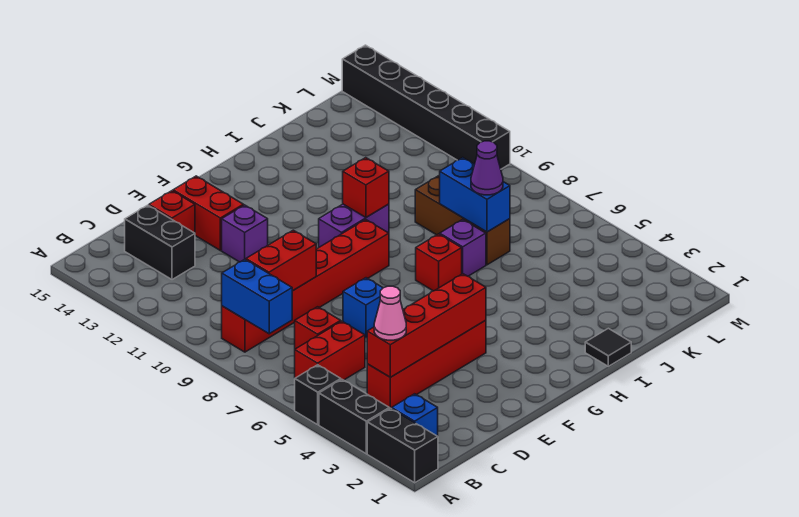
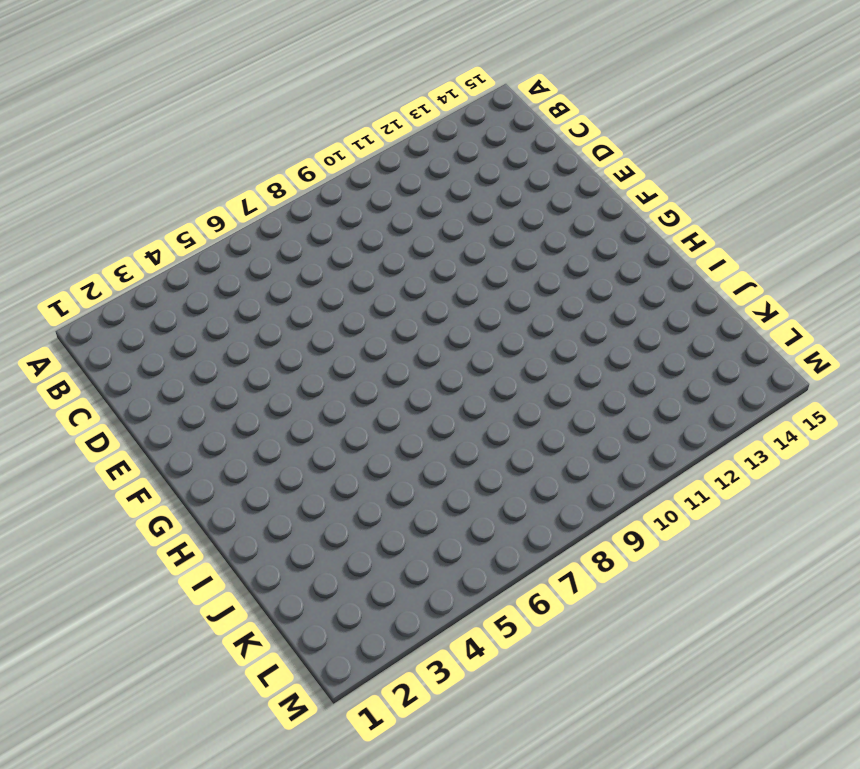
none -> black 1x2 brick [367,408,438,483]
none -> black 1x2 brick [319,379,389,454]
none -> black 1x1 brick [295,365,341,425]

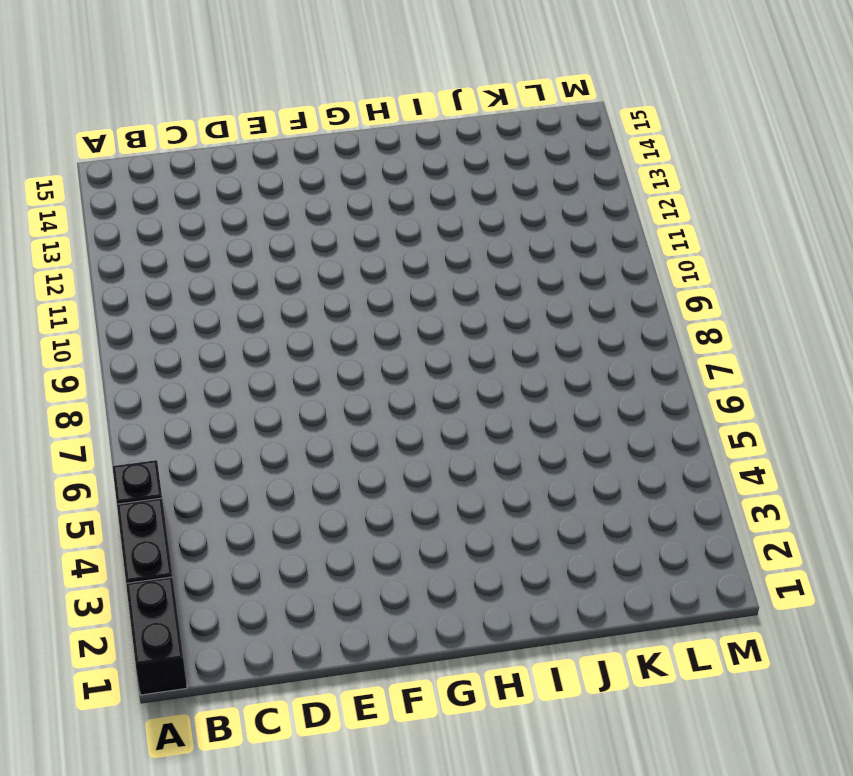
none -> blue 1x1 brick [392,394,438,436]
none -> red 1x2 brick [295,321,365,380]
none -> red 1x6 brick [222,220,389,352]

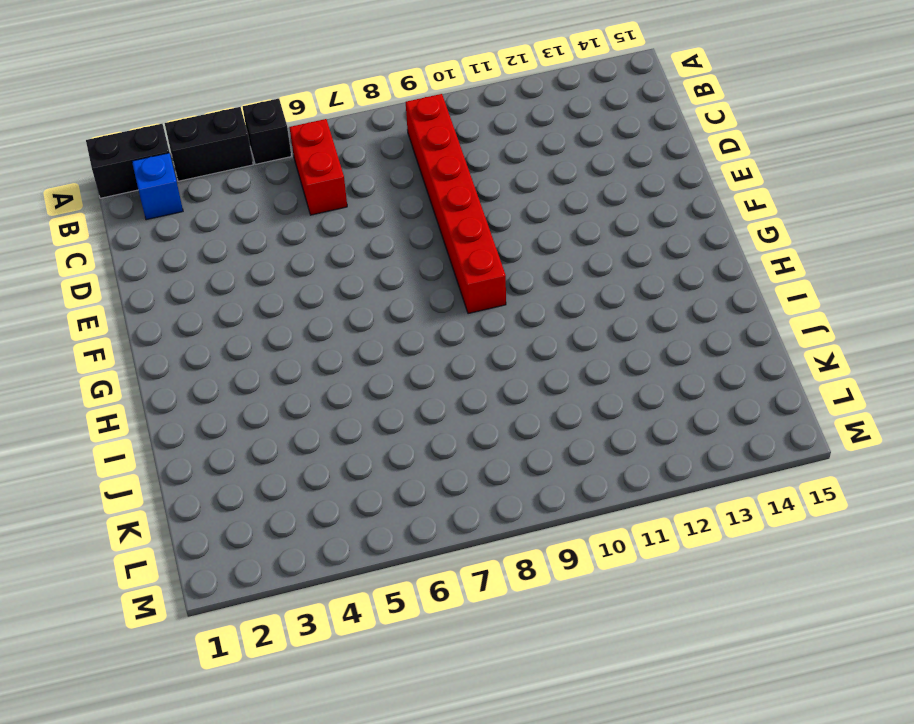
none -> red 1x4 brick [367,320,486,409]
none -> red 1x1 brick [295,307,341,349]
none -> black 1x2 brick [125,205,195,280]

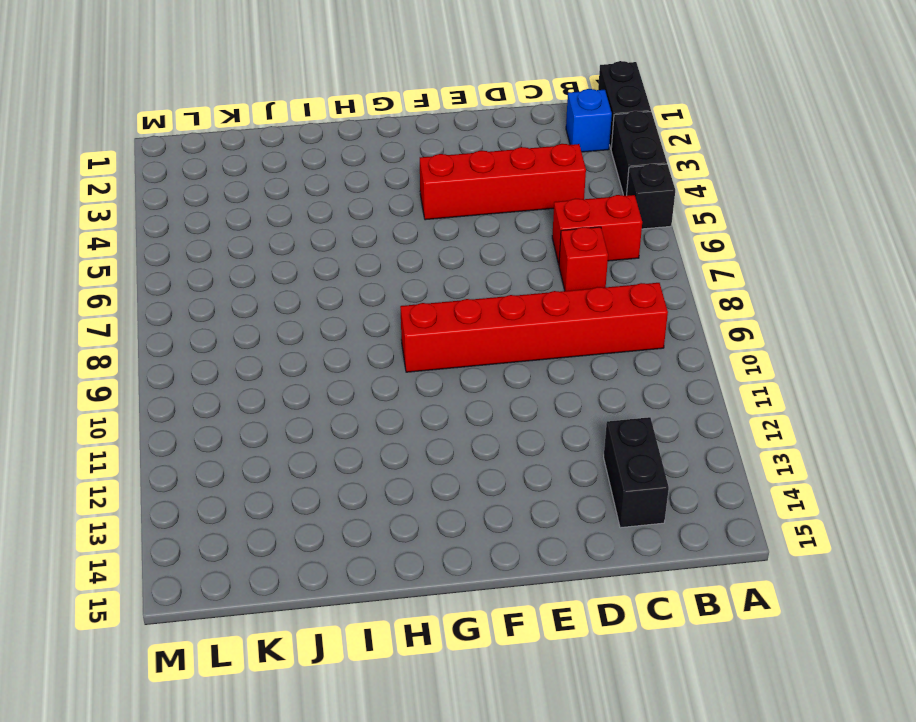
none -> red 1x1 brick [149,191,195,233]
none -> blue 1x1 brick [343,278,383,337]
none -> purple 1x1 brick [222,205,268,262]

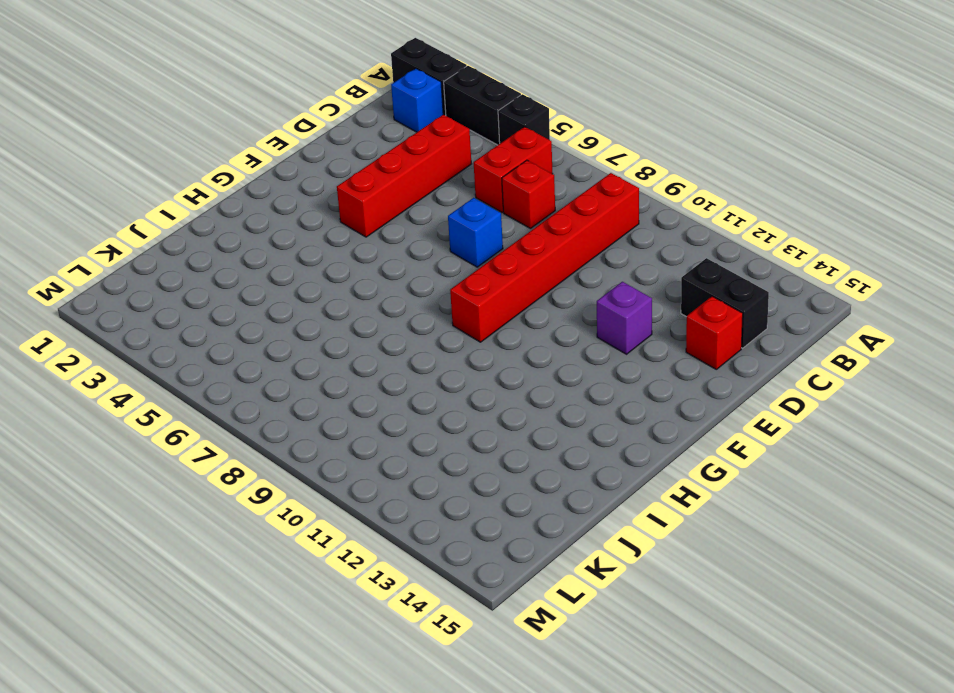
none -> red 1x2 brick [173,176,244,250]
none -> purple 1x2 brick [319,204,389,247]
none -> red 1x1 brick [416,234,462,291]

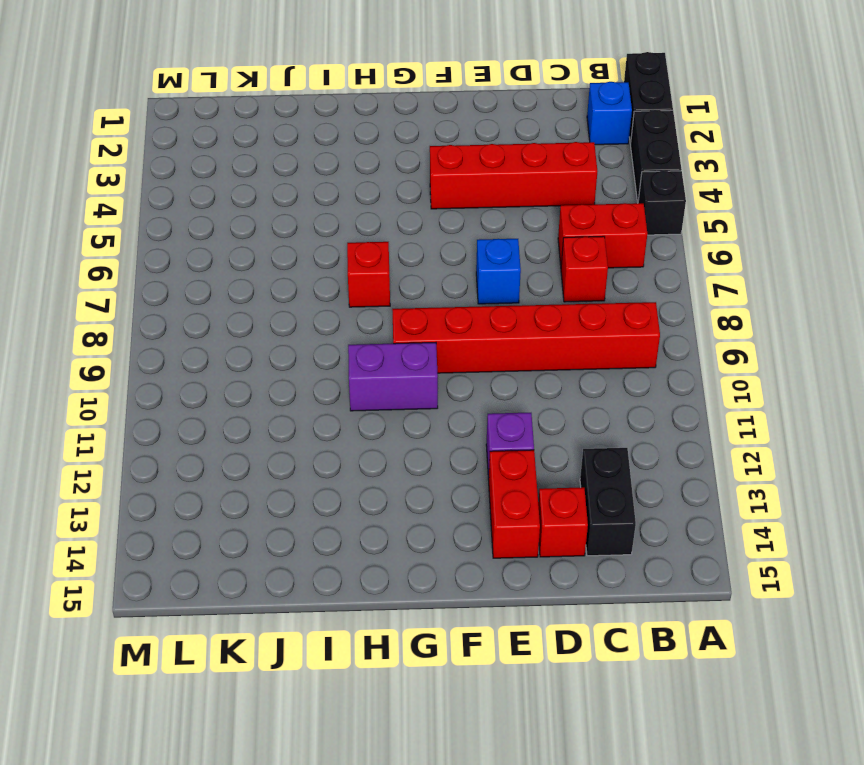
none -> black 1x1 tile [585,328,631,366]
none -> purple 1x1 brick [440,219,486,276]
none -> brown 1x3 brick [415,176,510,265]

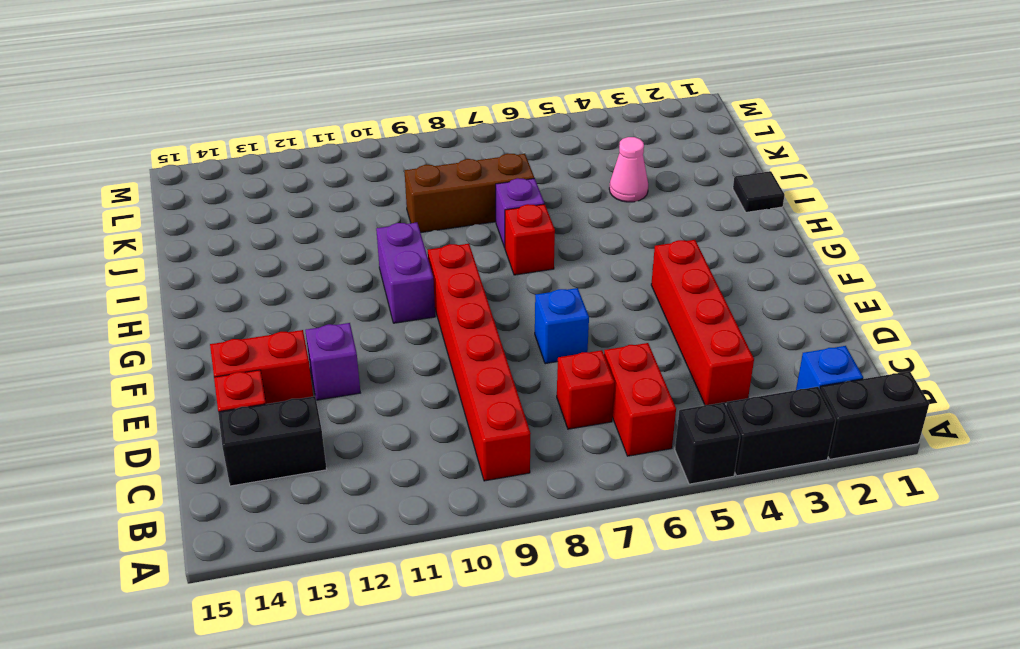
pink 1x1 cone [609,137,648,202] -> pink 1x1 cone moved to [374,286,406,340]
none -> black 1x6 brick [342,45,510,169]
none -> blue 1x2 brick [222,259,292,334]
none -> red 1x4 brick [367,274,486,377]

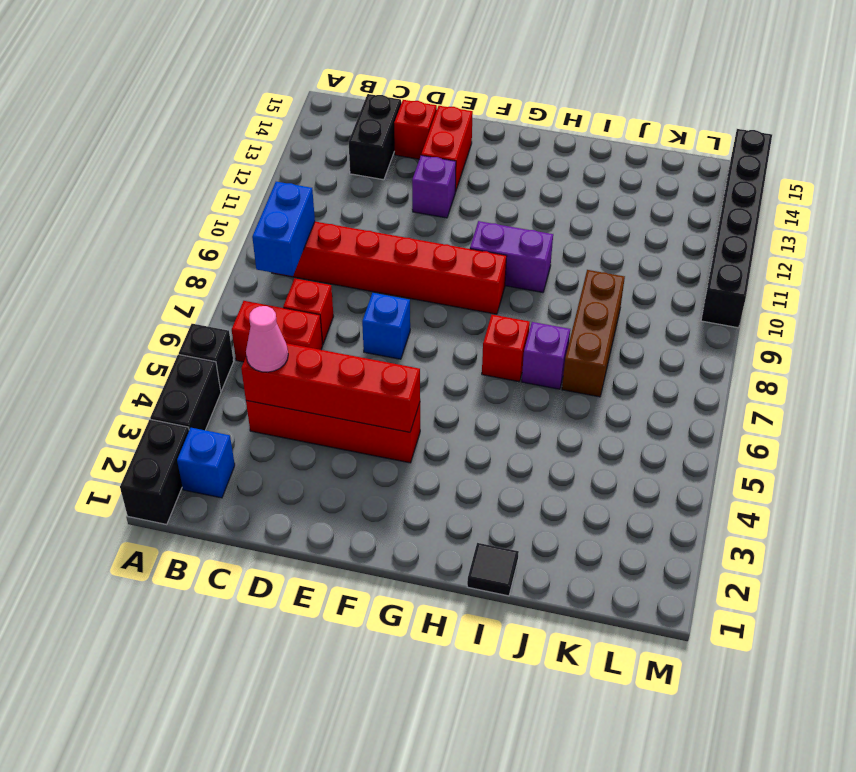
none -> red 1x2 brick [246,230,316,291]
none -> red 1x1 brick [343,158,389,217]
none -> blue 1x2 brick [440,157,510,232]

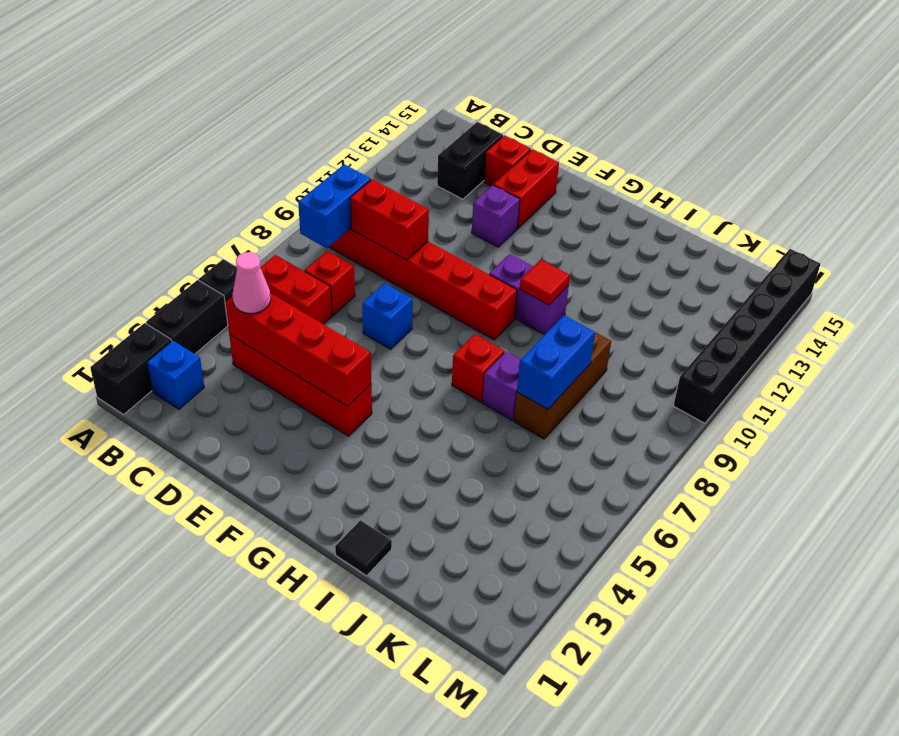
red 1x1 tile [520,260,570,305] -> red 1x1 brick [343,158,389,217]
none -> purple 1x1 cone [471,141,503,195]

